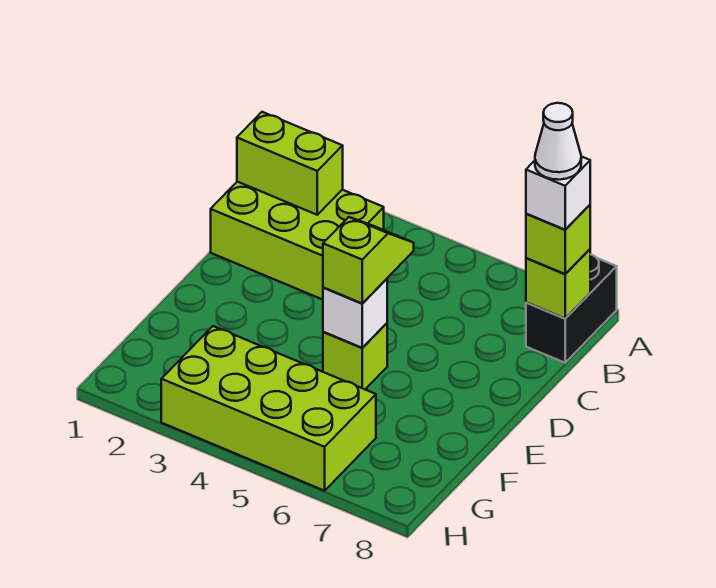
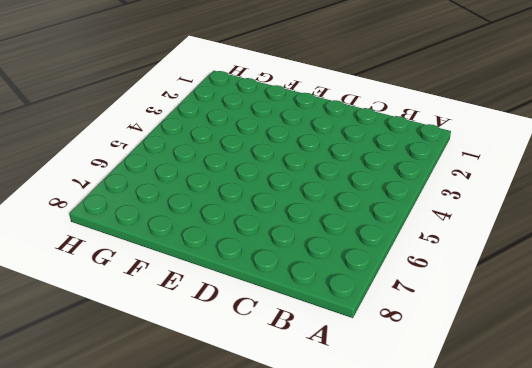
none -> black 1x2 brick [526,254,617,363]
none -> lime 2x3 brick [211,182,384,300]

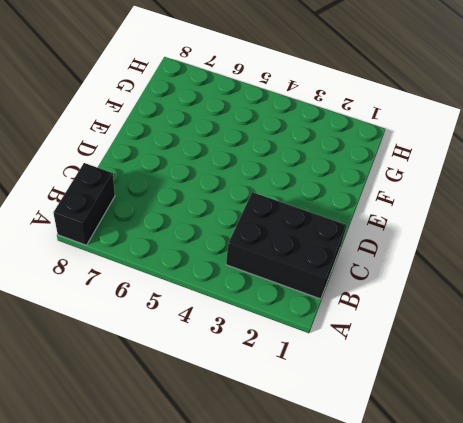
black 2x3 brick [226,192,347,299] -> lime 2x3 brick [211,182,384,300]
none -> lime 1x1 brick [323,323,387,389]
none -> lime 2x4 brick [161,326,376,491]

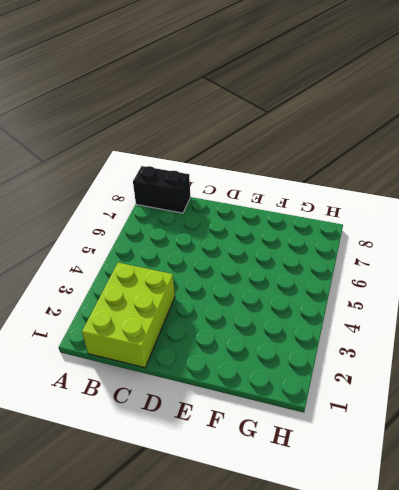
none -> lime 1x1 brick [323,323,387,389]
none -> lime 2x4 brick [161,326,376,491]

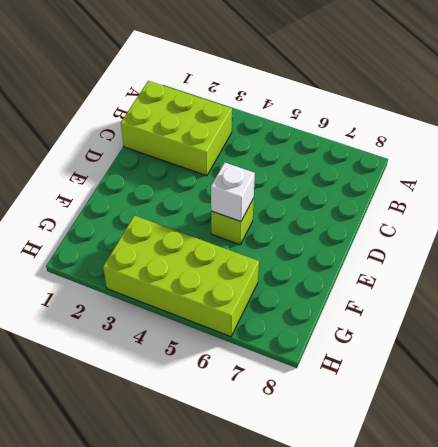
none -> black 1x2 brick [526,254,617,363]
none -> lime 1x2 brick [237,112,343,215]

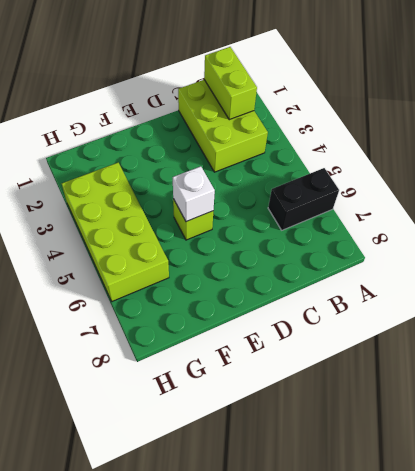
black 1x2 brick [268,168,339,230] -> black 1x2 brick moved to [526,254,617,363]
none -> lime 1x1 brick [526,249,590,318]
none -> lime 1x1 brick [526,205,590,274]

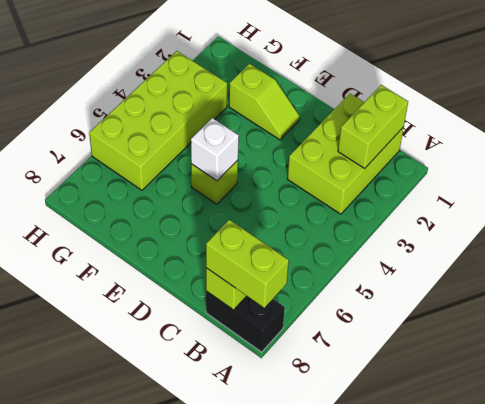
lime 1x2 brick [206,220,289,308] -> lime 1x1 brick [526,205,590,274]
lime 1x2 slope [229,64,300,140] -> lime 1x2 slope moved to [323,217,414,304]
none -> white 1x1 brick [526,156,590,230]
none -> white 1x1 cone [535,103,581,180]

